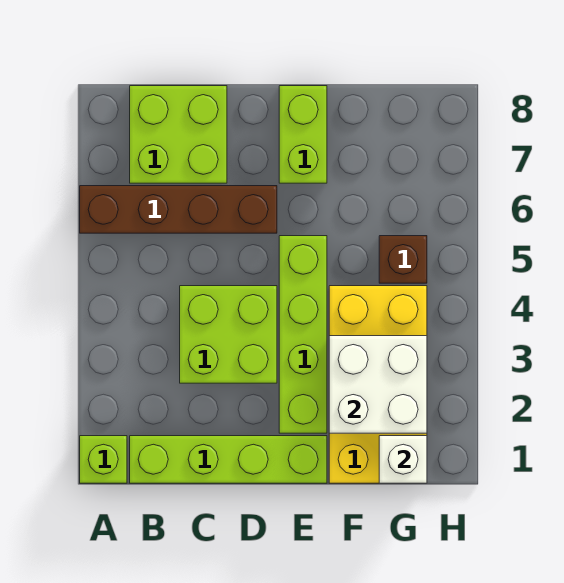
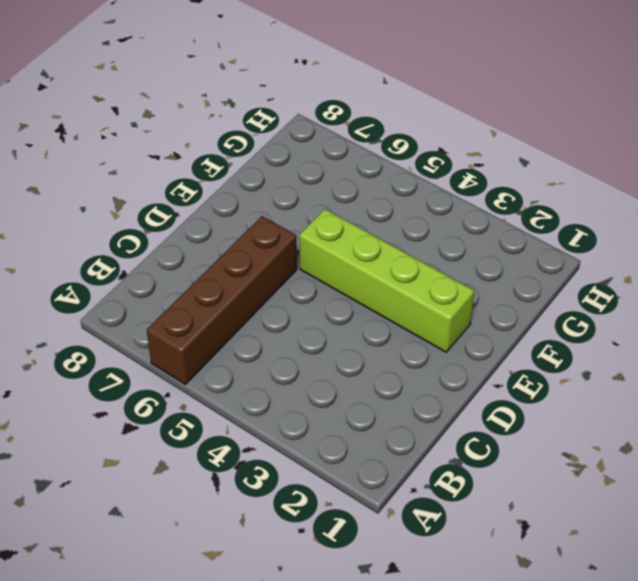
none -> lime 1x1 brick [80,436,127,483]
none -> lime 1x4 brick [130,436,327,483]

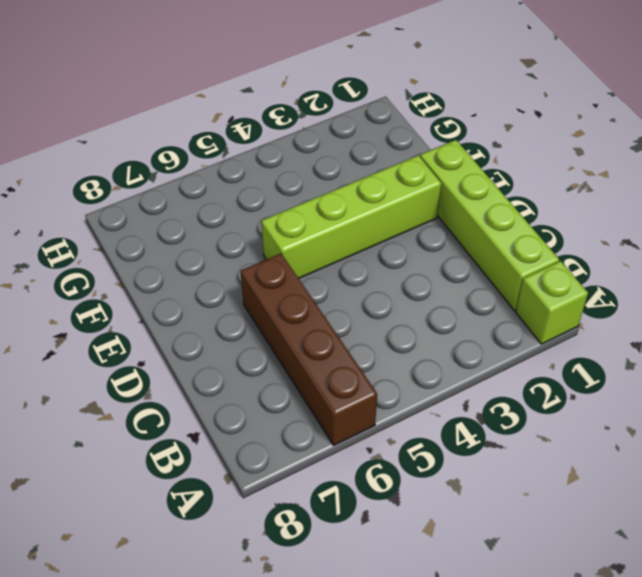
none -> lime 2x2 brick [130,86,227,183]
none -> lime 2x2 brick [180,286,277,383]

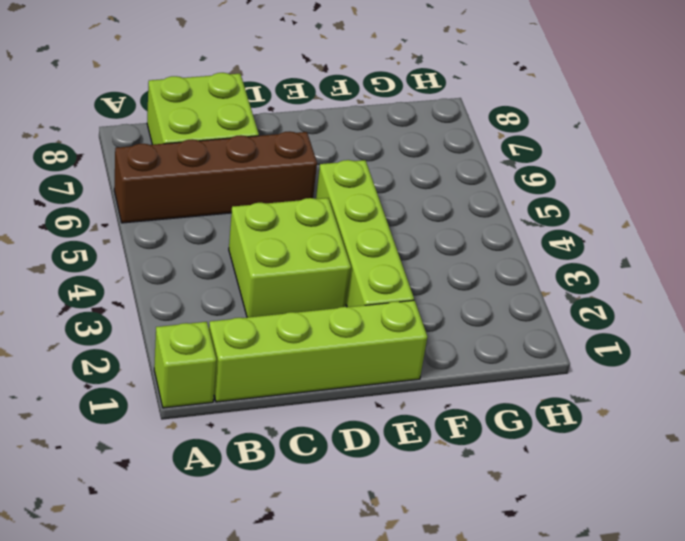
none -> lime 1x2 brick [279,86,327,183]
none -> yellow 2x4 brick [329,286,427,483]

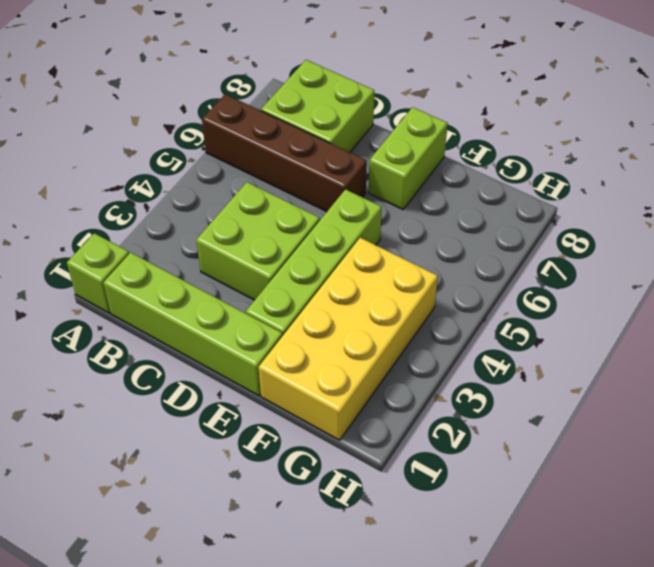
none -> brown 1x1 brick [379,236,427,283]
none -> white 2x2 brick [329,336,427,433]

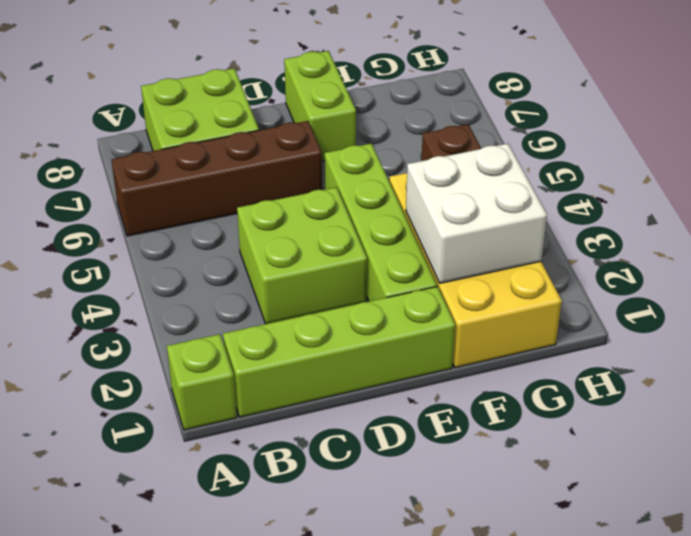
none -> white 1x1 brick [379,436,427,483]

